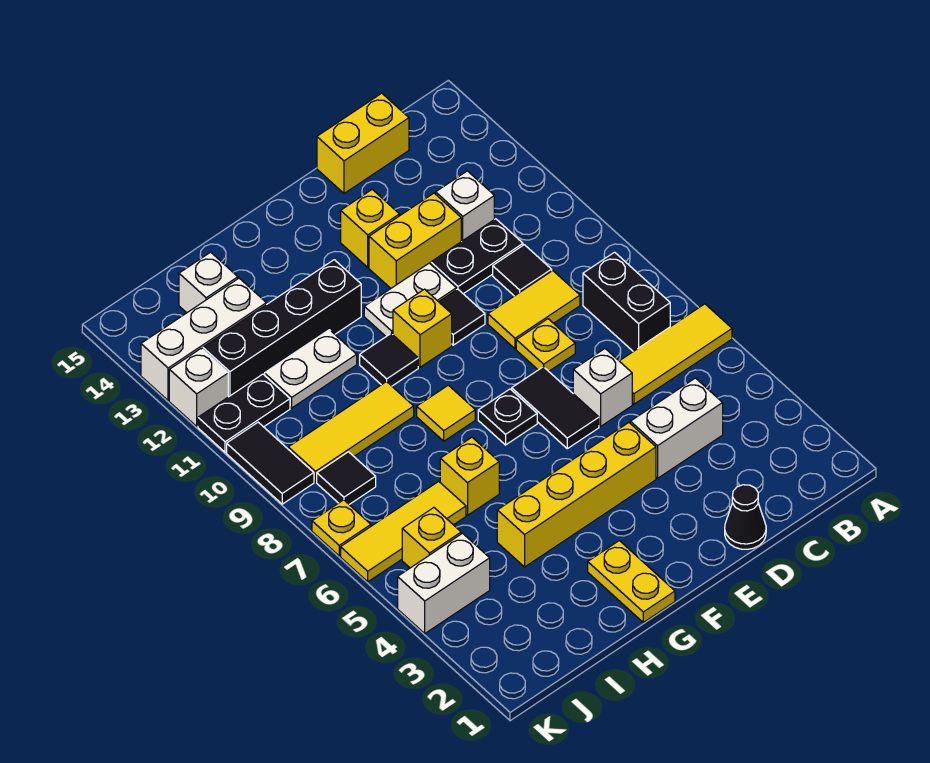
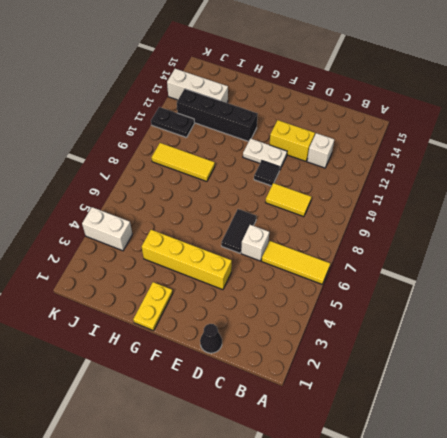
none -> black 1x2 brick [583,252,670,351]
none -> white 1x2 brick [630,378,723,478]
none -> black 1x1 tile [493,245,552,296]
none -> black 1x2 plate [431,219,523,294]

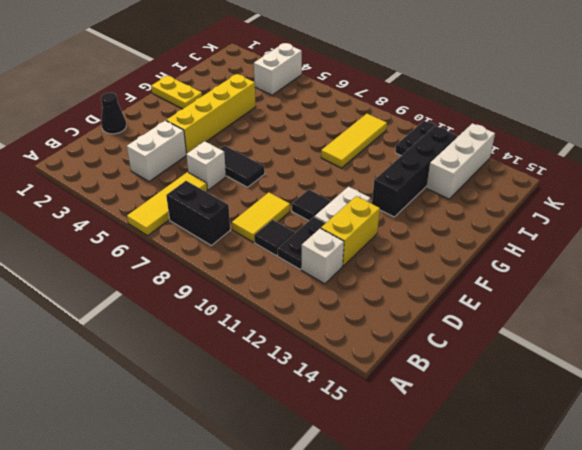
none -> yellow 1x2 brick [317,93,409,193]
none -> yellow 1x1 plate [516,319,575,371]
none -> yellow 1x1 brick [341,189,399,267]
none -> black 1x1 plate [478,389,537,445]

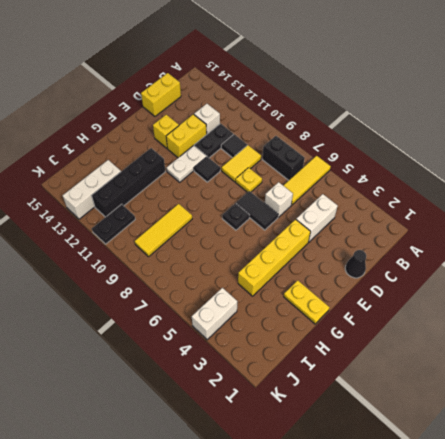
none -> yellow 1x1 brick [393,289,452,367]
none -> yellow 1x1 tile [417,385,475,441]
none -> black 1x1 tile [360,333,418,386]
none -> yellow 1x1 brick [440,437,499,515]

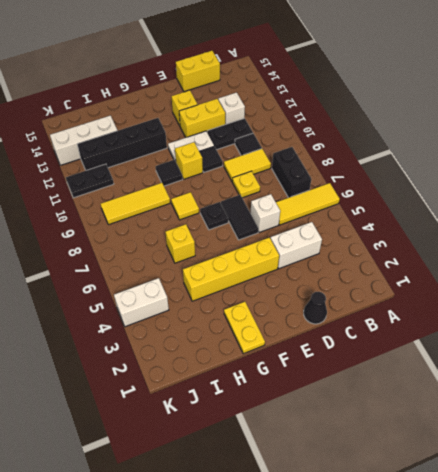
none -> white 1x2 plate [265,330,357,408]
none -> yellow 1x3 tile [341,481,466,582]
none -> white 1x1 brick [179,252,238,313]
none -> yellow 1x1 brick [402,508,461,568]

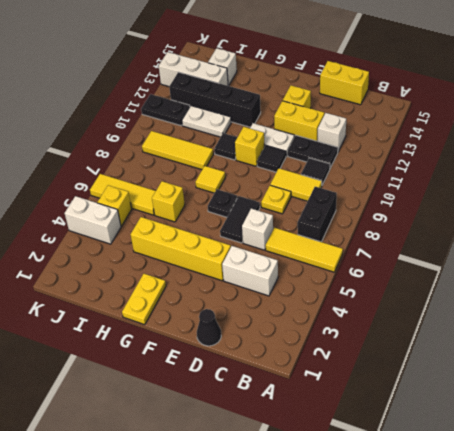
none -> black 1x1 tile [317,452,376,504]
none -> yellow 1x1 plate [312,500,371,556]
none -> black 1x2 tile [227,422,314,504]
none -> white 1x1 brick [169,349,228,426]

